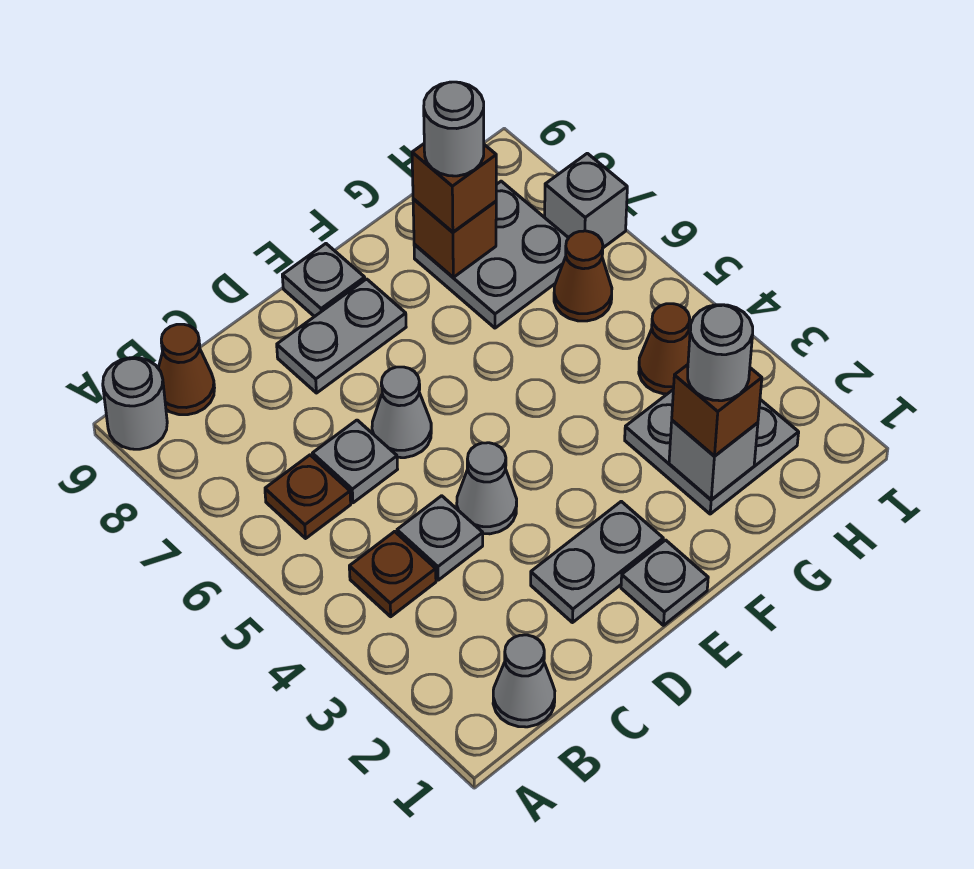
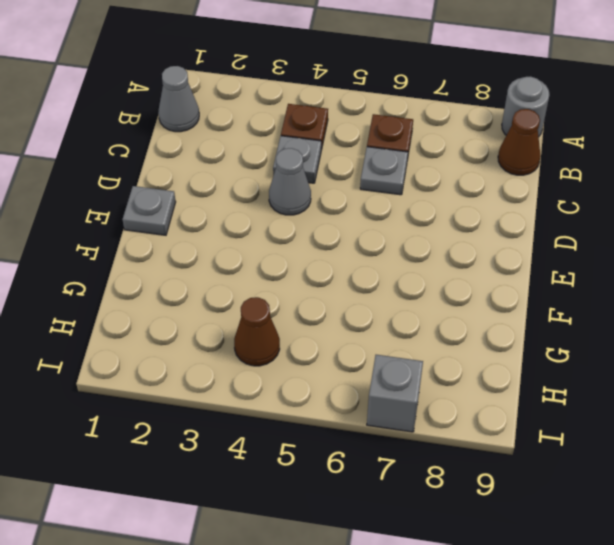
none -> grey 1x2 plate [531,501,663,623]
none -> grey 1x1 cone [372,367,431,458]
none -> grey 1x2 plate [277,279,406,393]

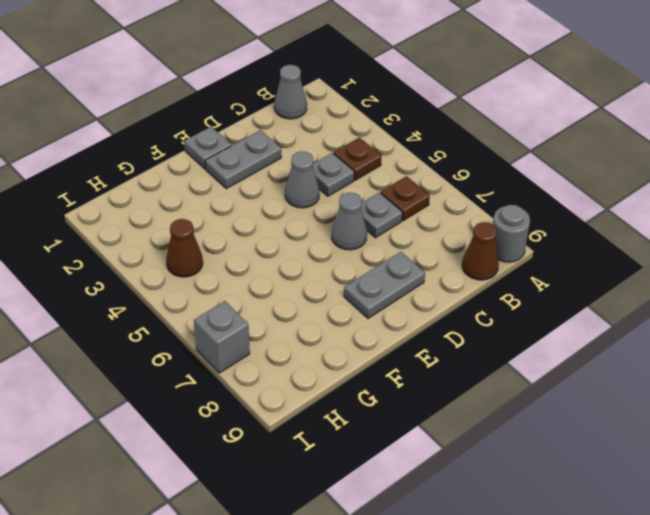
none -> grey 1x1 plate [282,244,365,317]
none -> grey 2x2 plate [625,390,799,514]
none -> grey 2x2 plate [414,181,568,328]

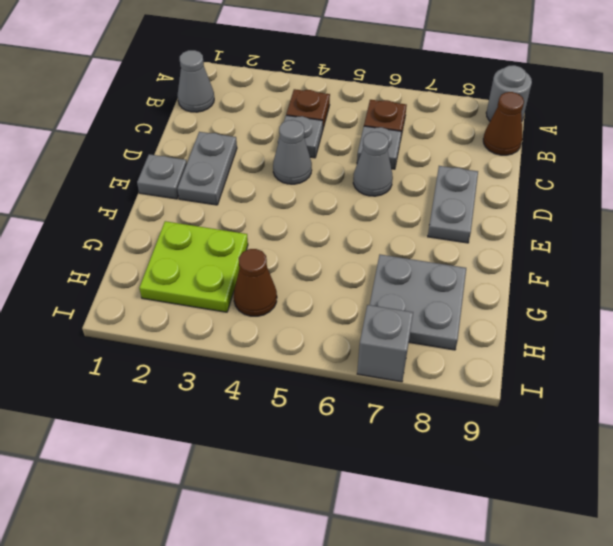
lime 2x2 plate [139,221,248,312] -> grey 2x2 plate [625,390,799,514]
none -> grey 1x1 plate [282,244,365,317]
none -> brown 1x1 cone [554,231,612,321]
none -> grey 1x1 brick [669,420,758,500]

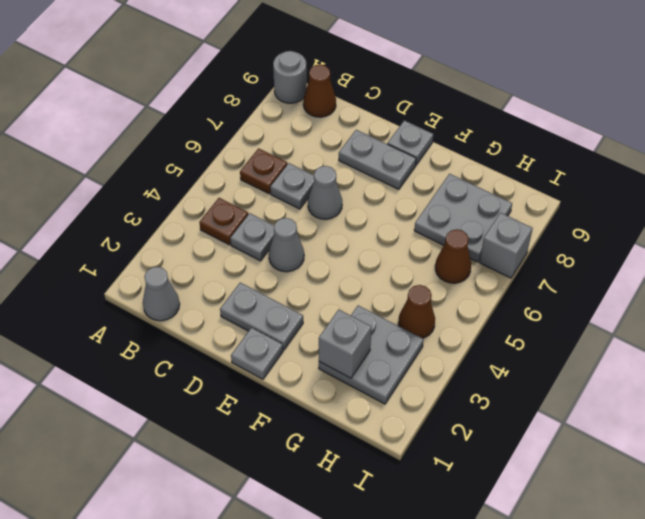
none -> brown 1x1 brick [413,199,496,277]
none -> brown 1x1 brick [672,365,762,456]
none -> brown 1x1 brick [412,144,496,232]

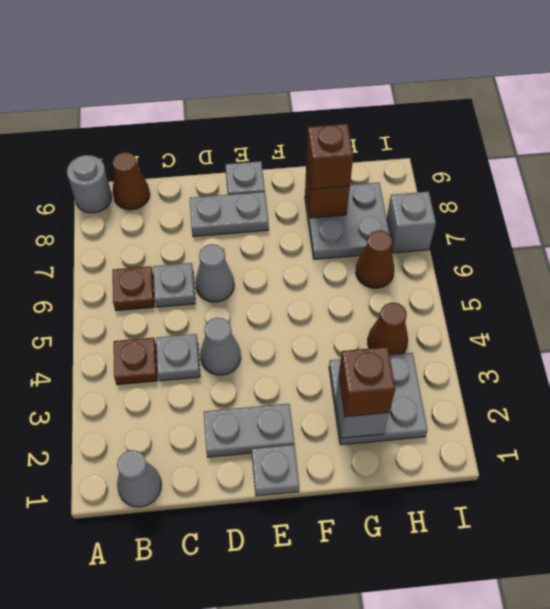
none -> grey 1x1 round brick [688,305,753,401]
none -> grey 1x1 round brick [424,82,484,176]

